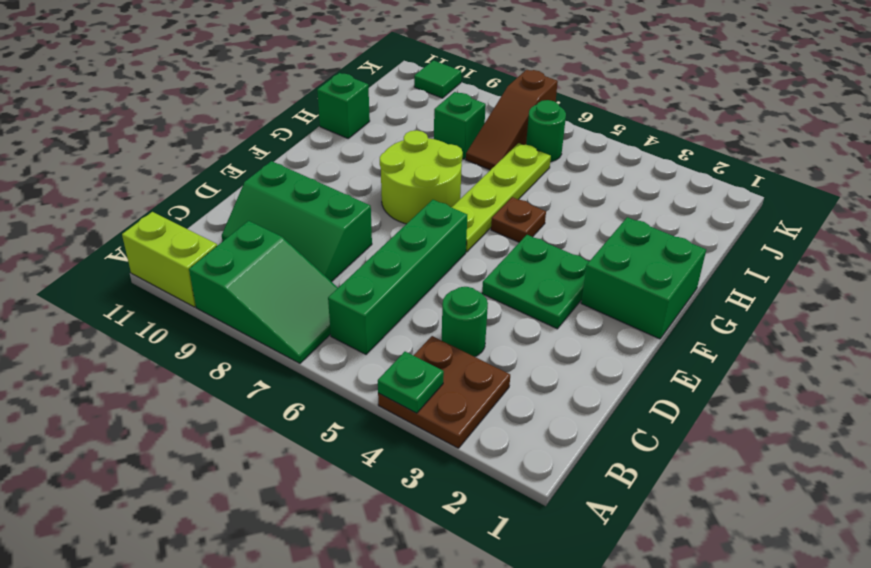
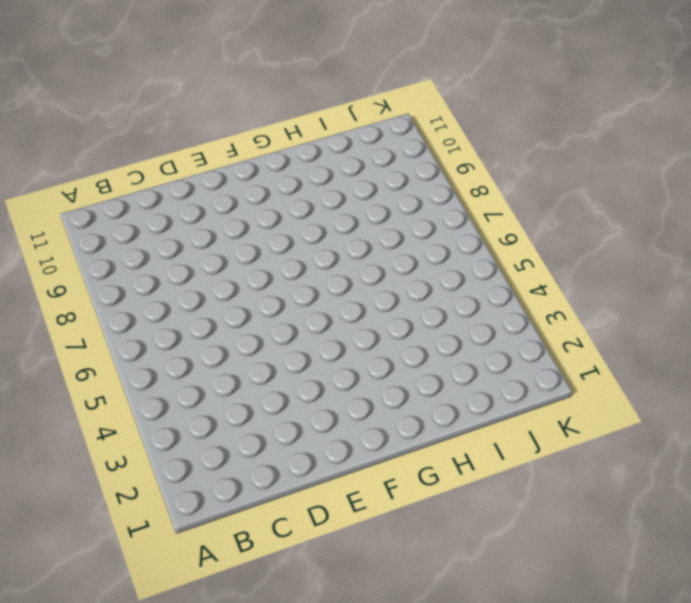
none -> brown 2x2 plate [378,336,510,448]
none -> green 2x3 slope [189,221,338,363]
none -> lime 1x2 brick [122,212,217,307]

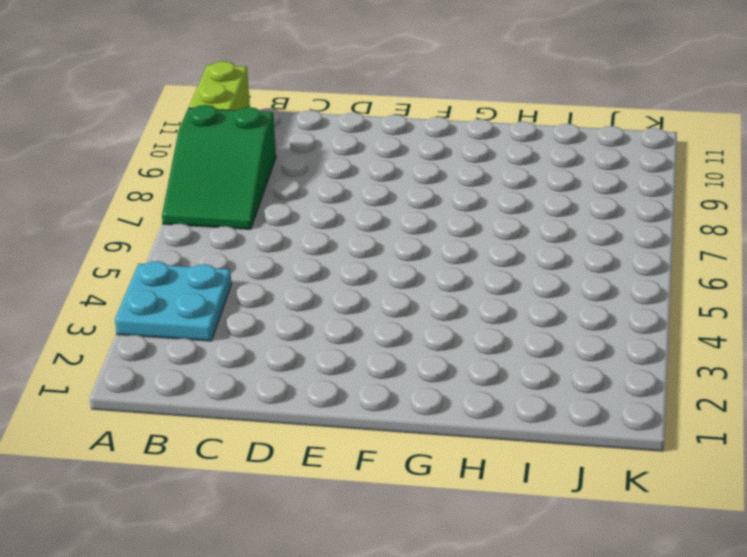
cyan 2x2 plate [115,261,231,341] -> brown 2x2 plate [378,336,510,448]
none -> green 1x4 brick [328,200,467,354]
none -> green 1x1 round brick [442,287,488,357]
none -> green 2x3 slope [222,161,372,282]

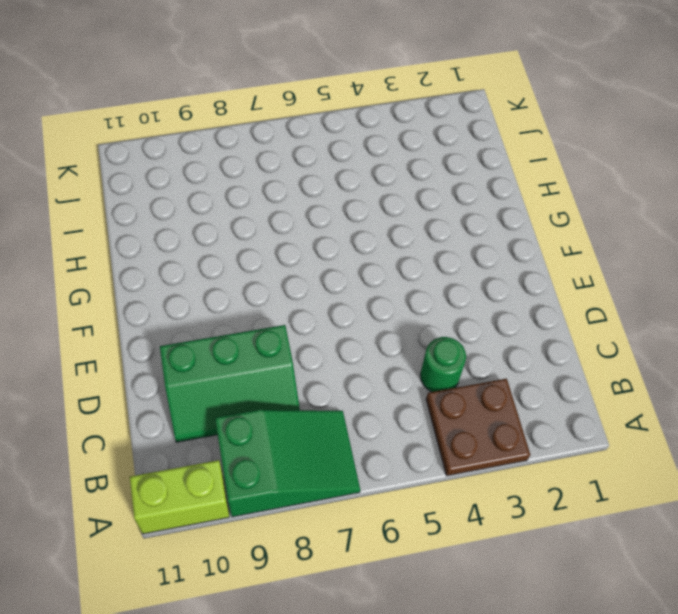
none -> green 1x4 brick [328,200,467,354]
none -> green 2x2 plate [482,235,589,329]
none -> green 2x2 brick [581,217,706,339]

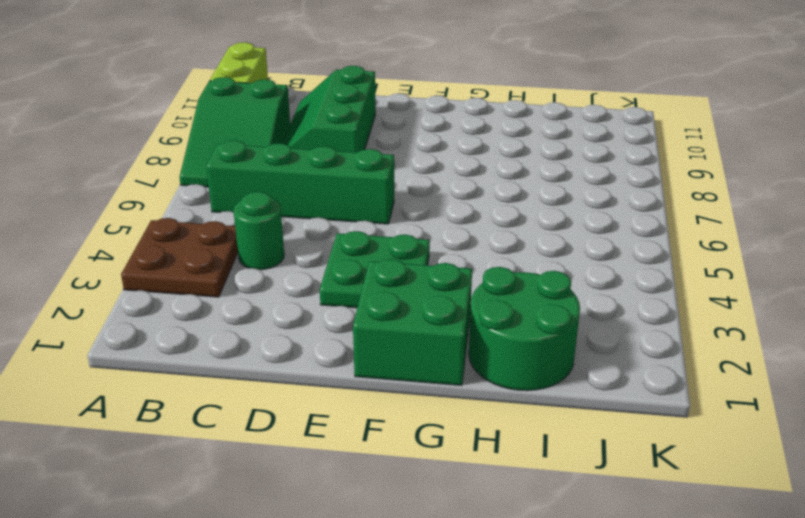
green 2x2 round brick [469,267,580,391] -> none
none -> lime 1x4 plate [452,143,551,252]
none -> lime 2x2 round brick [380,130,463,224]
none -> brown 1x1 plate [491,197,546,242]

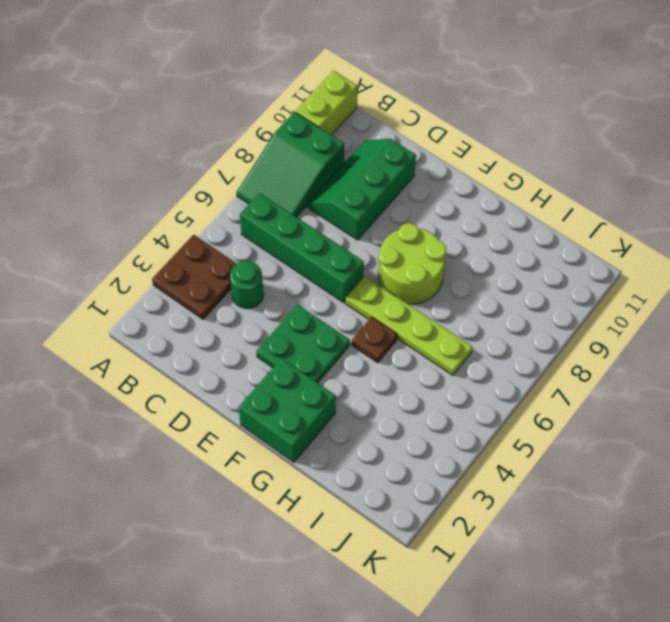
none -> green 1x1 brick [317,73,370,138]
none -> brown 1x3 slope [466,70,558,170]
none -> green 1x1 brick [434,92,486,159]

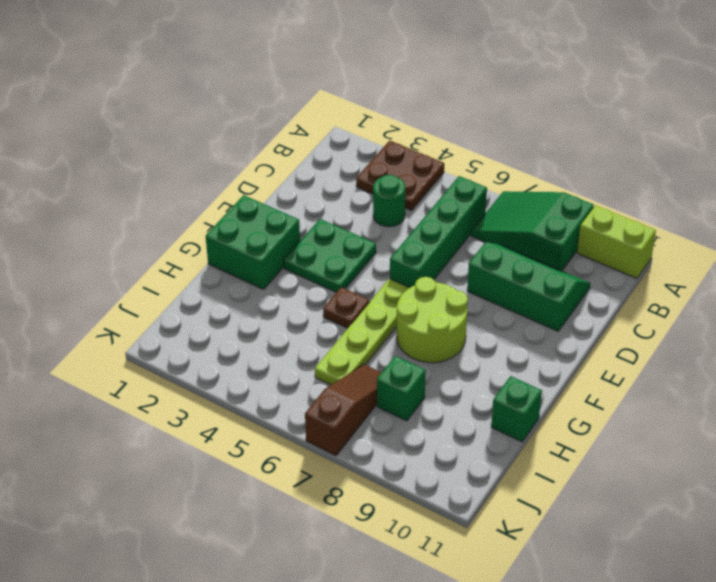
none -> green 1x1 round brick [526,100,566,162]
none -> green 1x1 tile [414,60,461,98]
none -> green 1x1 plate [378,352,444,413]

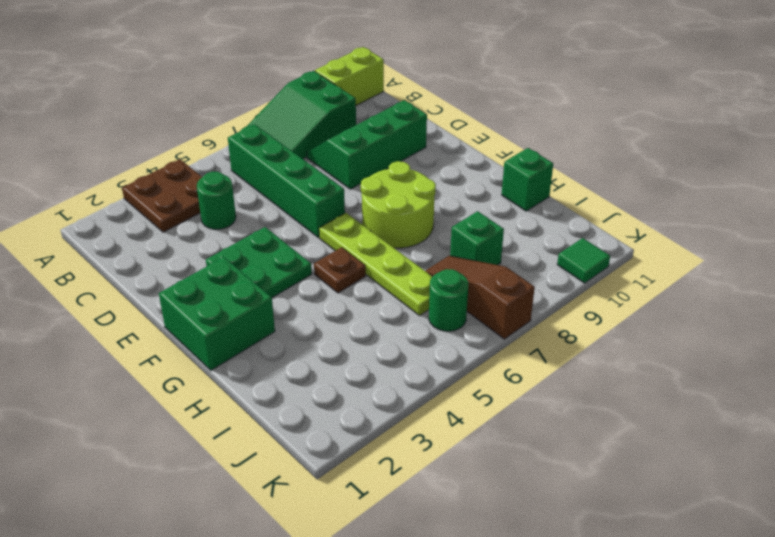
none -> green 1x1 plate [378,352,444,413]

